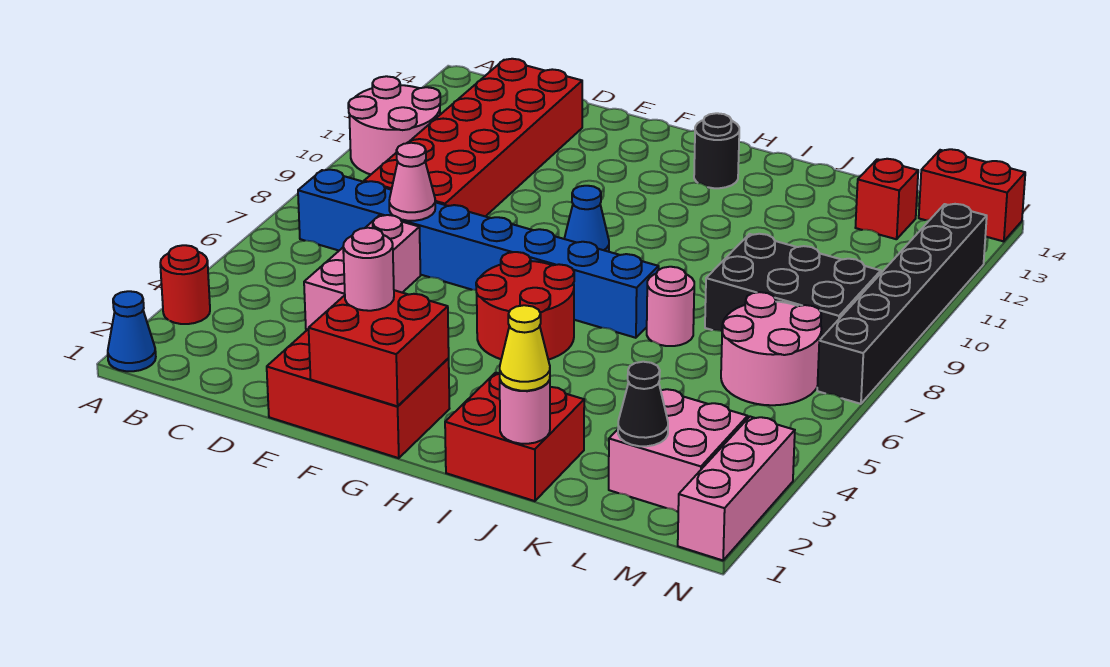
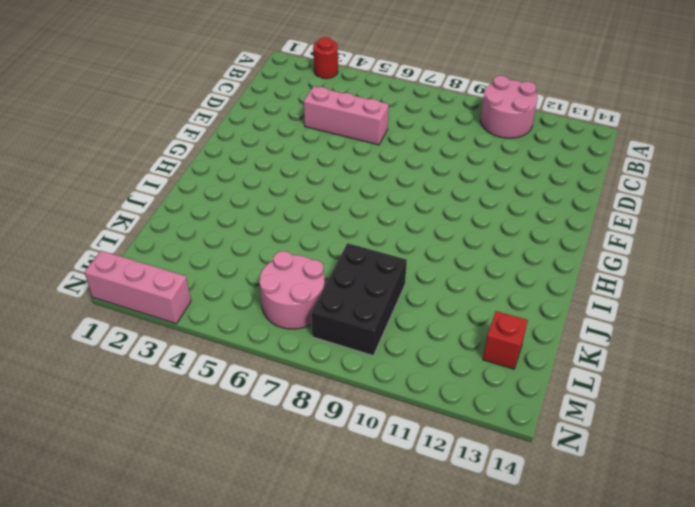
none -> blue 1x1 cone [108,291,156,371]
none -> blue 1x8 brick [298,170,659,338]
none -> red 2x6 brick [364,59,582,217]

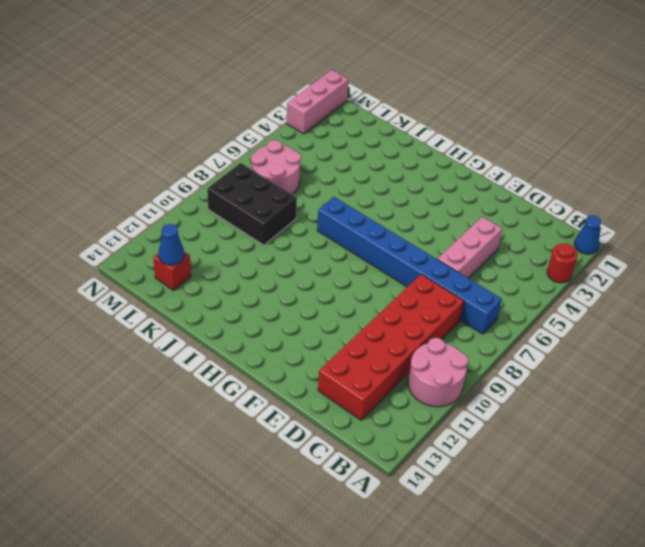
blue 1x1 cone [159,224,184,265] -> blue 1x1 cone moved to [564,186,609,252]
none -> red 2x3 brick [267,329,450,458]
none -> red 2x2 round brick [476,252,574,360]
none -> black 1x1 round brick [694,113,739,188]

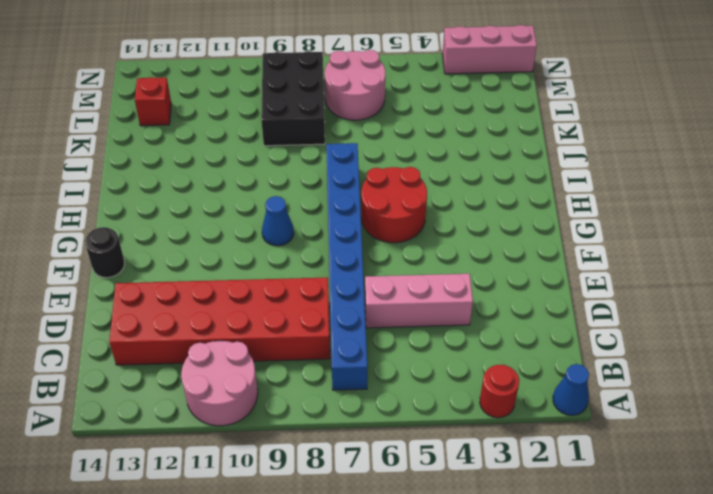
black 1x1 round brick [85,227,125,278] -> black 1x1 round brick moved to [694,113,739,188]
none -> red 2x3 brick [267,329,450,458]
none -> red 2x2 brick [445,373,584,501]
none -> pink 1x1 round brick [647,267,694,346]

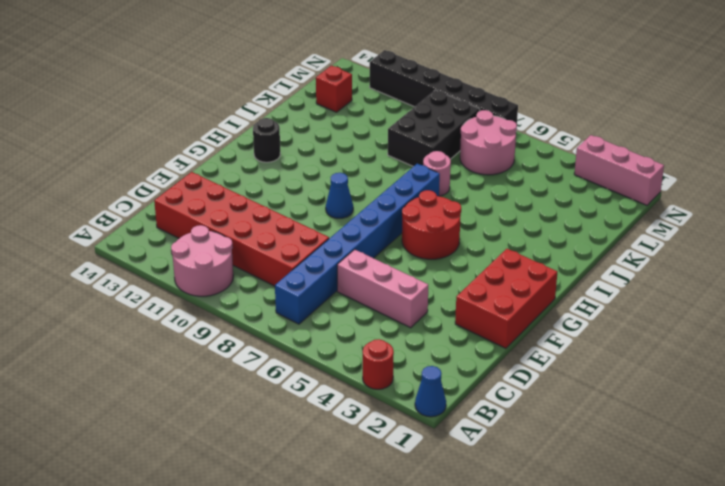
none -> red 2x2 brick [445,373,584,501]
none -> pink 2x2 brick [609,389,748,512]
none -> red 1x2 brick [919,149,1025,241]

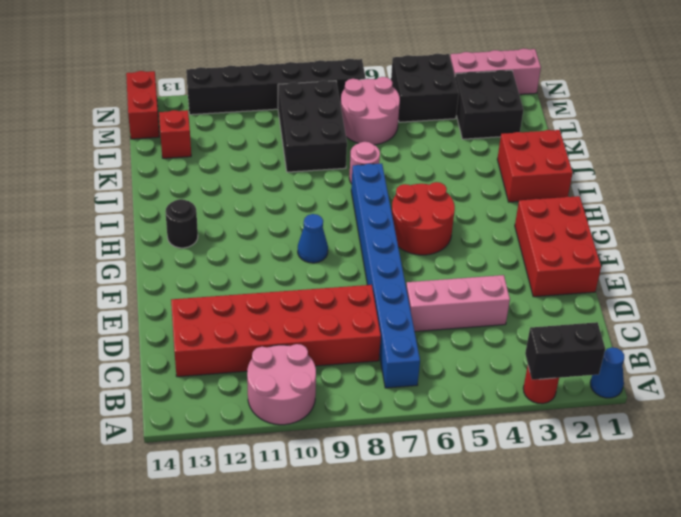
black 1x2 brick [525,322,605,380] -> none
black 2x2 brick [455,70,523,139] -> pink 2x2 brick [609,389,748,512]
black 2x2 brick [391,54,459,122] -> none
none -> pink 1x1 cone [389,143,435,221]
none -> red 2x2 brick [309,290,449,406]
none -> pink 1x1 round brick [500,380,550,444]

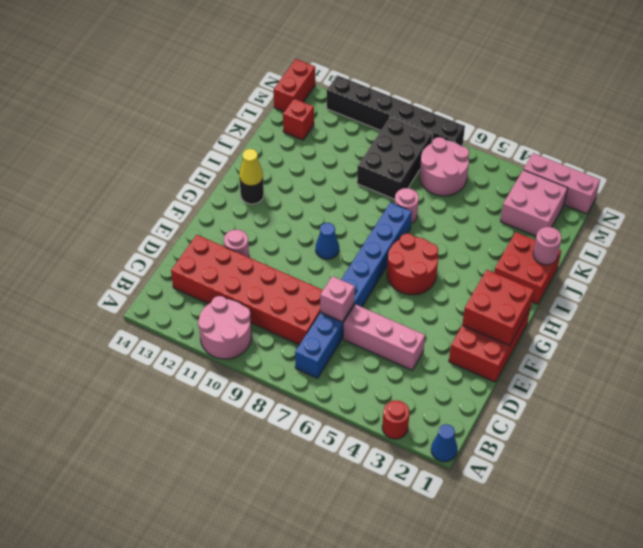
pink 1x1 brick [320,276,355,322] -> pink 1x1 cone [389,143,435,221]
pink 1x1 round brick [224,230,249,257] -> pink 1x1 round brick moved to [343,228,394,311]
yellow 1x1 cone [239,149,263,186] -> yellow 1x1 cone moved to [500,305,550,391]
none -> black 1x1 cone [618,362,668,446]

